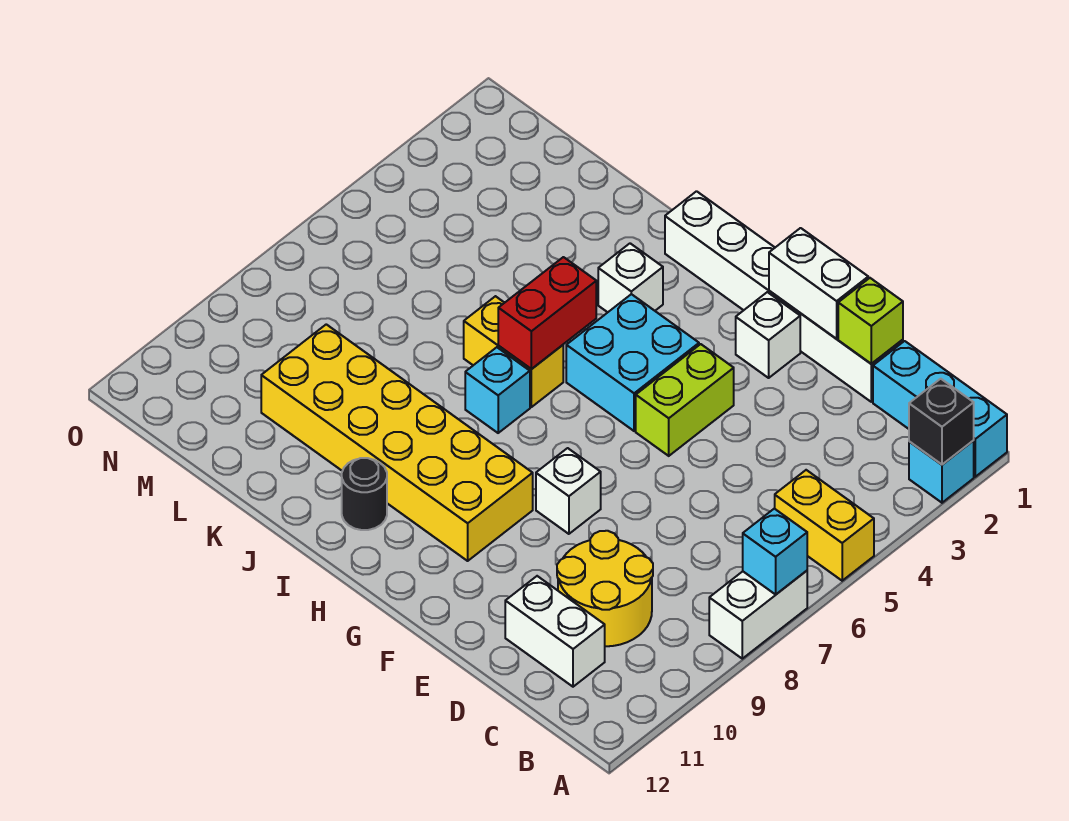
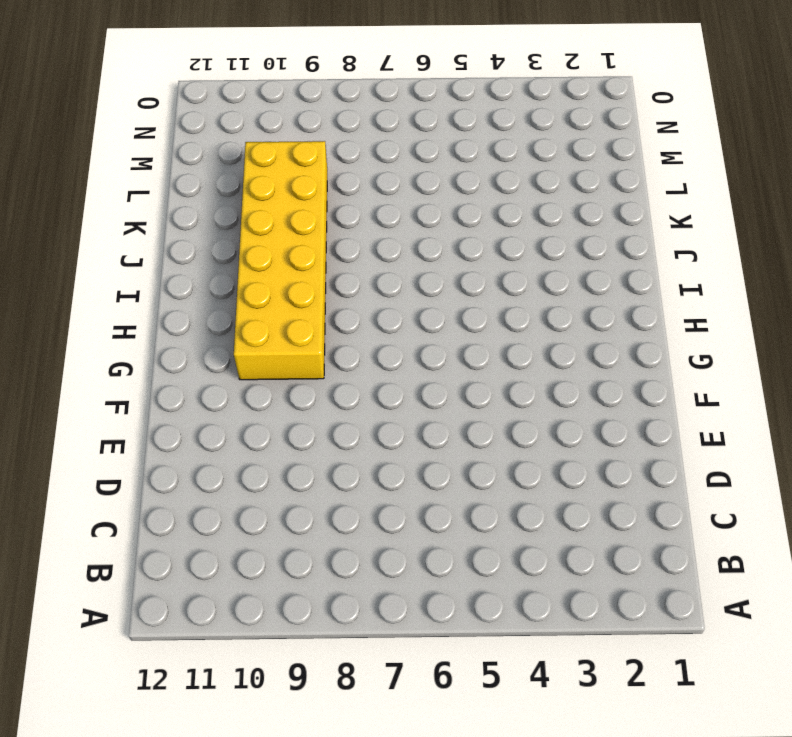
none -> cyan 1x3 brick [873,341,1007,477]
none -> cyan 1x1 brick [909,441,974,503]
none -> yellow 1x2 brick [775,470,874,581]

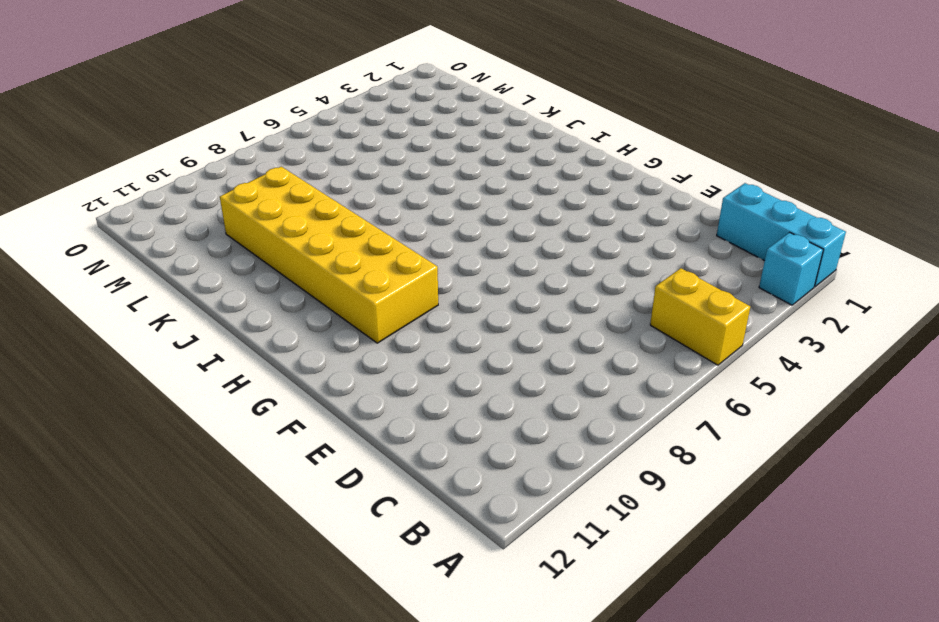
none -> white 1x2 brick [709,571,807,659]
none -> yellow 2x2 round brick [557,531,653,646]
none -> white 1x2 brick [505,576,605,687]

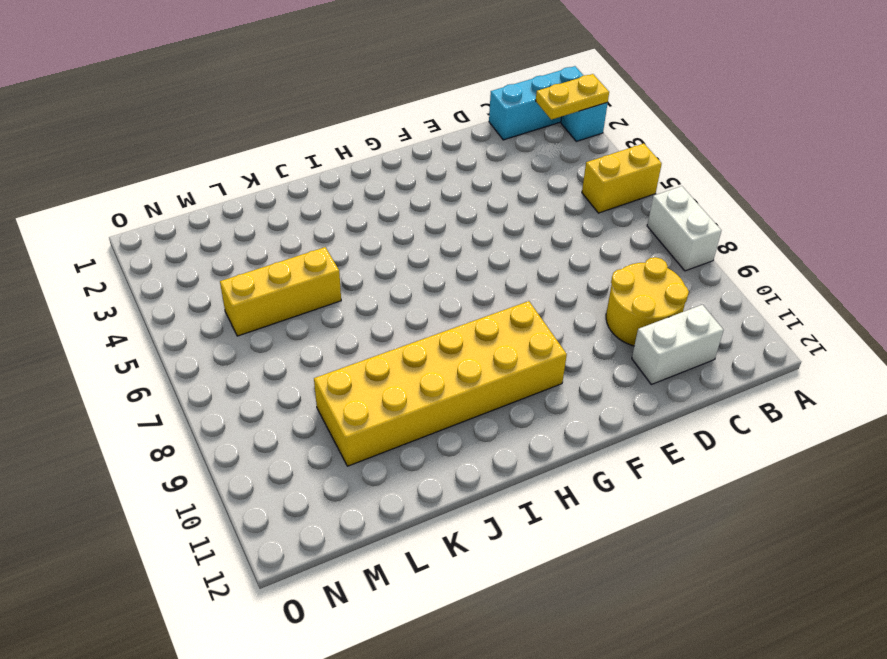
yellow 1x2 plate [536,74,609,120] -> black 1x1 brick [909,379,974,465]
yellow 1x3 brick [220,247,341,336] -> none
none -> white 1x6 brick [665,191,903,402]
none -> white 1x1 brick [736,292,800,378]
none -> lime 1x2 brick [636,344,734,456]

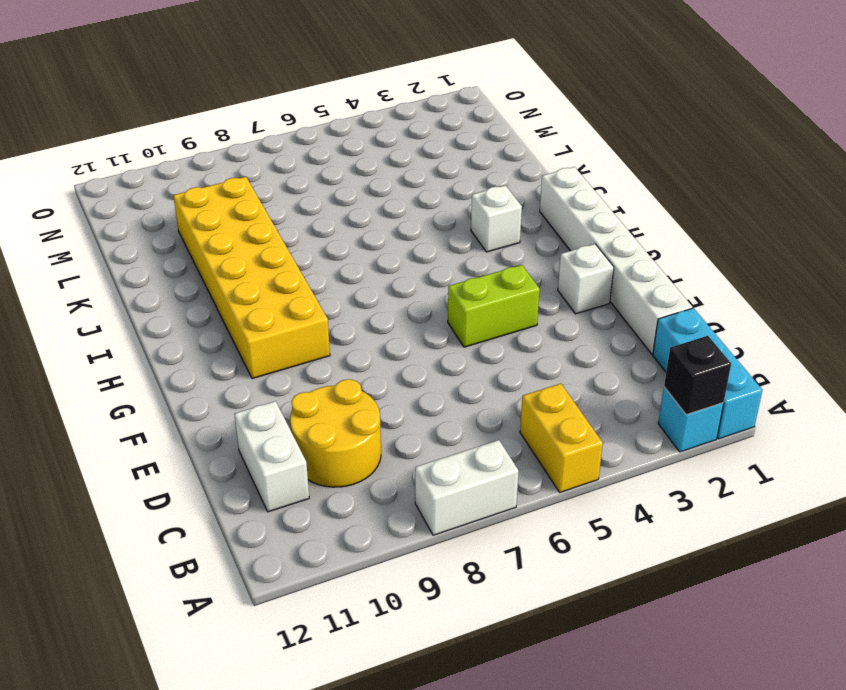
none -> white 1x1 brick [536,448,601,534]
none -> cyan 2x2 brick [566,294,699,431]
none -> yellow 1x2 brick [464,296,563,407]

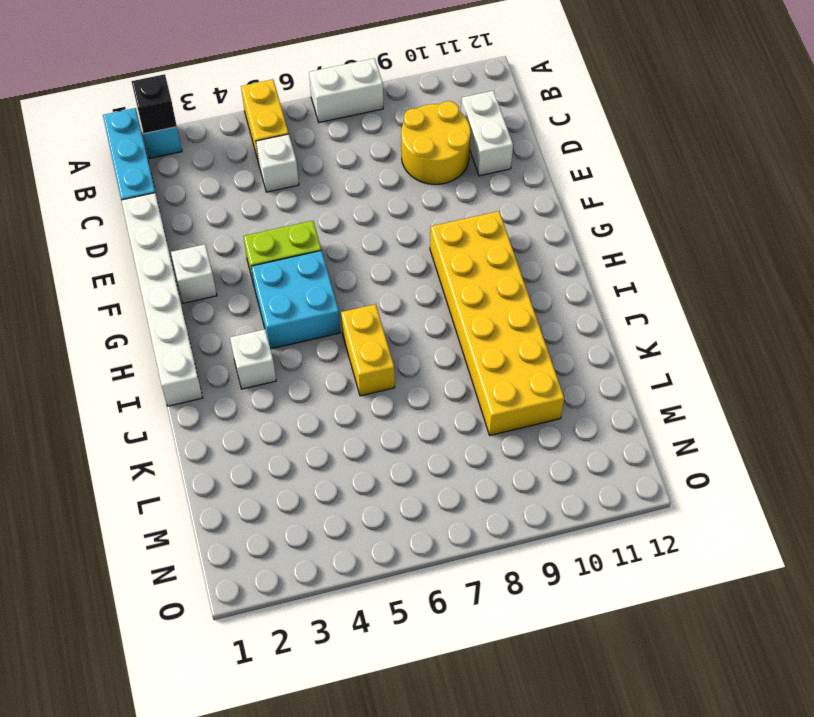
white 1x1 brick [256,134,299,192] -> white 1x1 brick moved to [536,448,601,534]
none -> cyan 1x1 brick [465,347,530,433]
none -> black 1x1 round brick [342,458,387,530]
none -> cyan 1x1 brick [743,509,807,594]

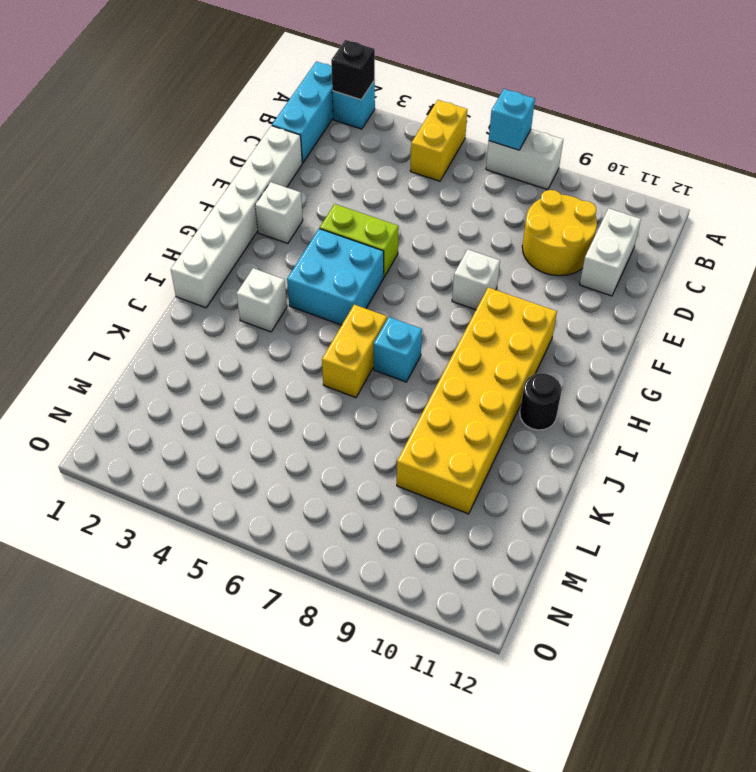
none -> lime 1x1 brick [838,278,903,364]
none -> white 1x2 brick [769,228,868,339]
none -> red 1x2 brick [498,257,596,369]

